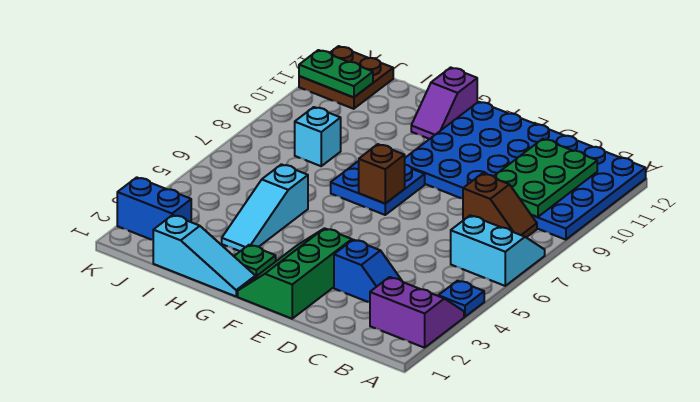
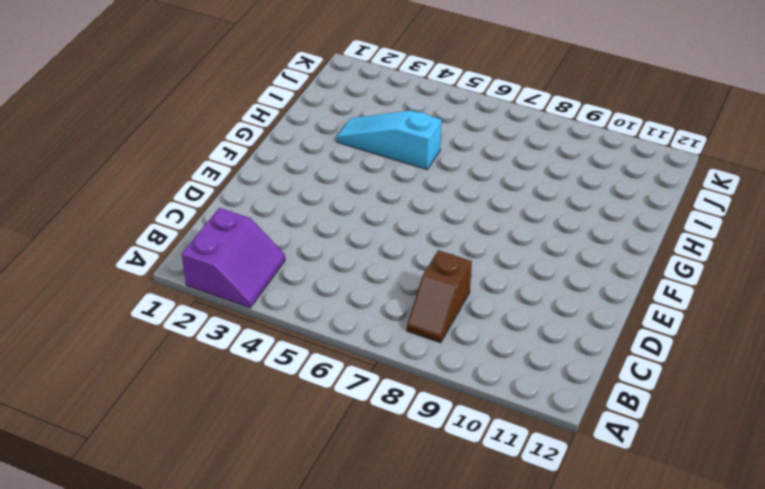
none -> blue 1x1 plate [438,281,484,317]
none -> cyan 2x2 slope [451,215,545,286]
none -> blue 4x6 plate [405,102,646,240]

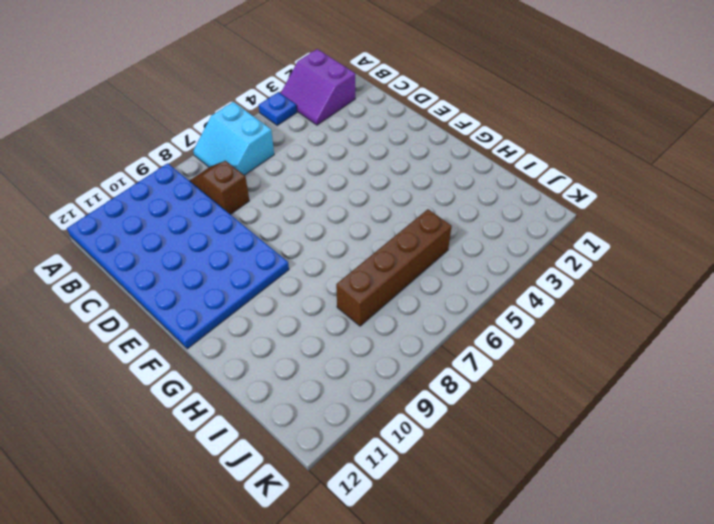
brown 1x4 brick [336,209,452,326] -> cyan 1x1 brick [295,107,341,166]
none -> blue 1x2 slope [334,240,403,302]
none -> green 2x3 slope [238,228,352,319]
none -> blue 2x2 plate [331,161,425,215]

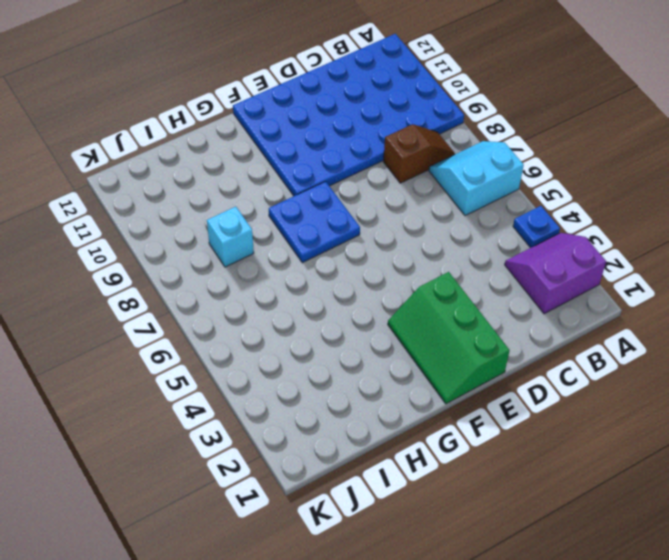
none -> blue 1x2 slope [334,240,403,302]
none -> cyan 1x3 slope [153,215,255,296]
none -> green 1x1 plate [234,245,276,277]

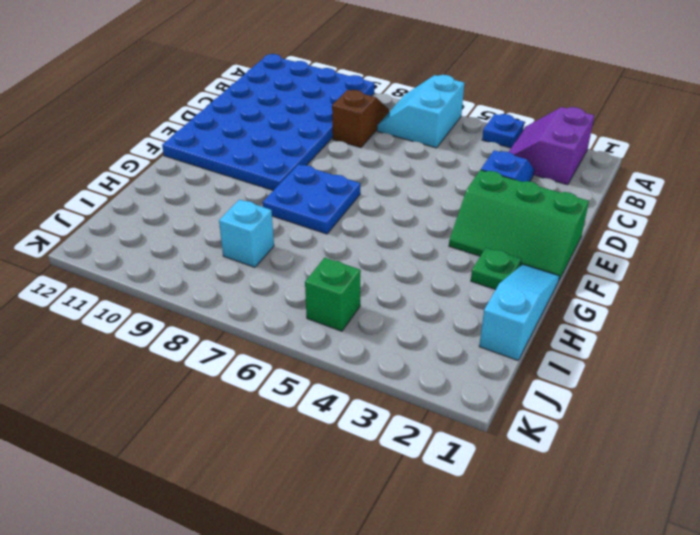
green 1x1 brick [305,258,361,331] -> none
none -> purple 1x2 slope [411,67,477,139]
none -> cyan 1x3 slope [222,164,308,251]
none -> blue 1x2 brick [117,177,191,240]

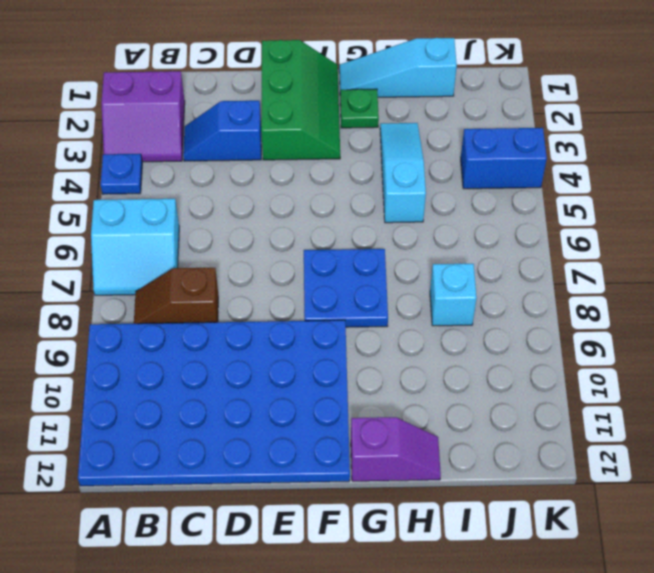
purple 1x2 slope [351,417,441,481] -> purple 1x2 slope turned to [411,67,477,139]
blue 1x2 brick [461,128,547,189] -> blue 1x2 brick moved to [117,177,191,240]
none -> brown 2x2 plate [299,46,393,109]
none -> green 2x3 plate [494,139,597,217]
none -> brown 1x1 brick [359,144,405,203]

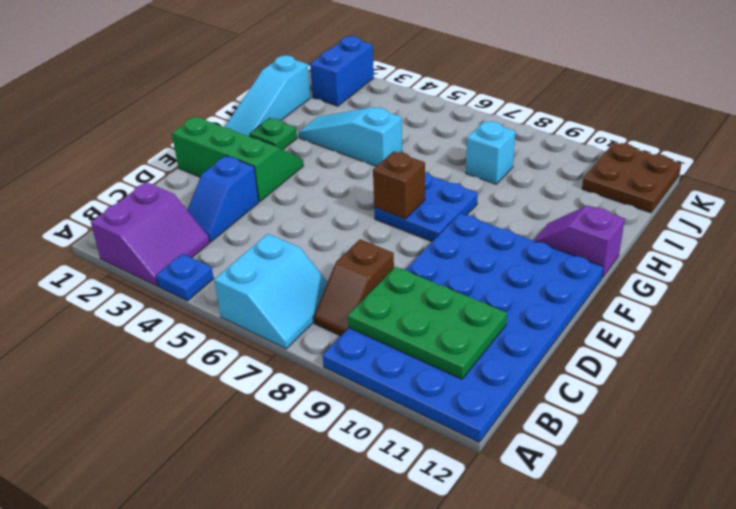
none -> green 1x2 plate [299,50,373,97]

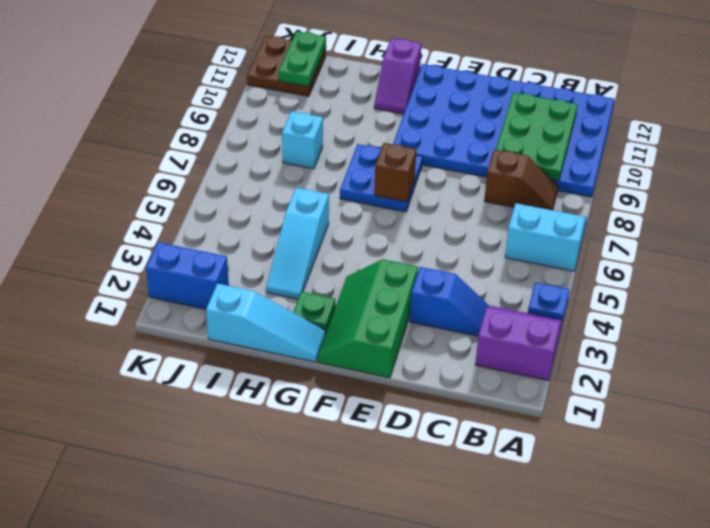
green 1x2 plate [278,31,326,86] -> green 1x2 plate turned to [299,50,373,97]

